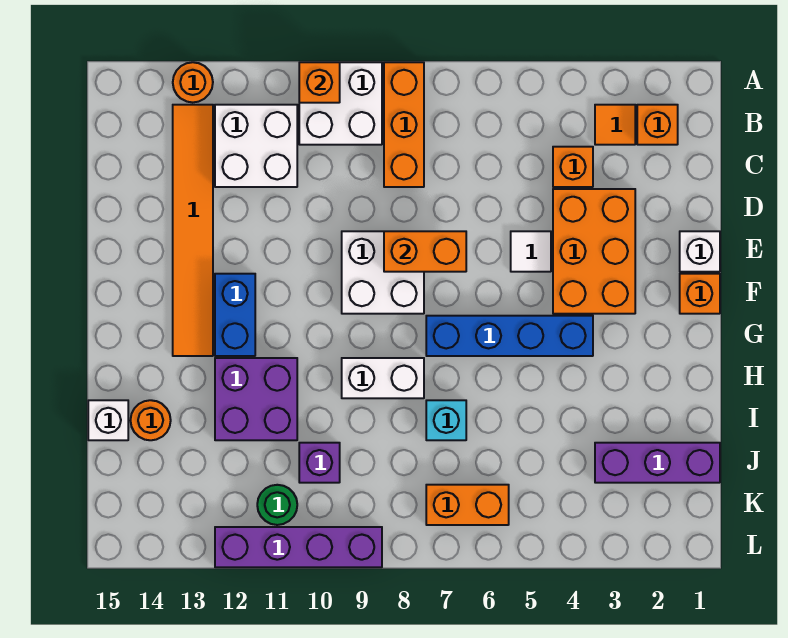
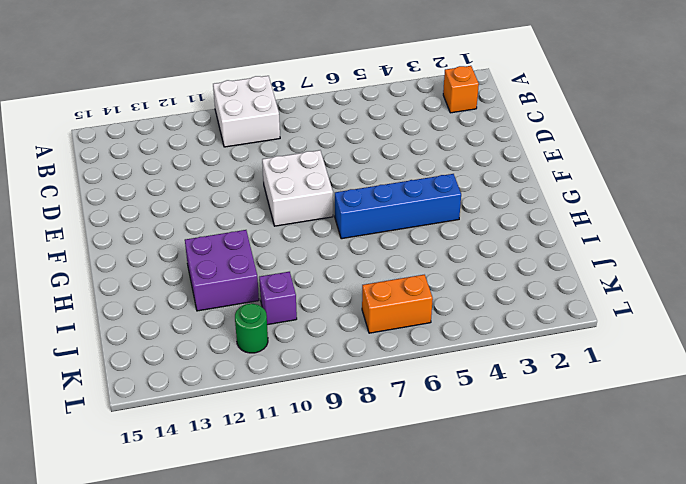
none -> orange 1x3 brick [384,62,424,187]
none -> orange 1x1 round brick [173,62,213,102]
none -> orange 1x1 tile [595,105,635,145]

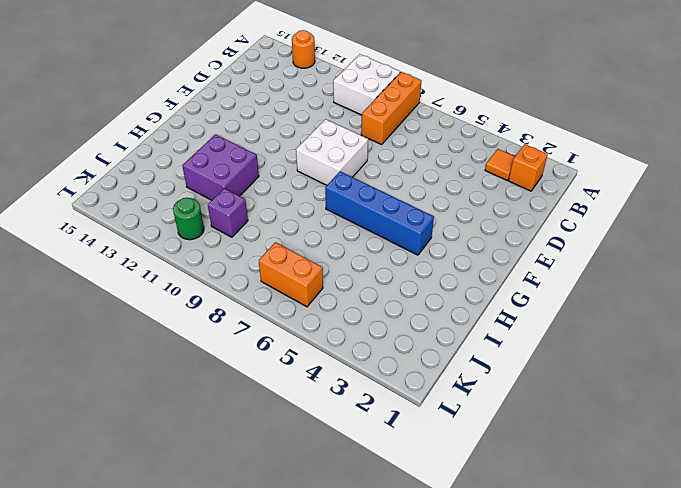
none -> white 2x2 brick [215,105,297,187]
none -> orange 1x6 tile [173,105,213,356]
none -> orange 1x1 brick [553,147,593,187]

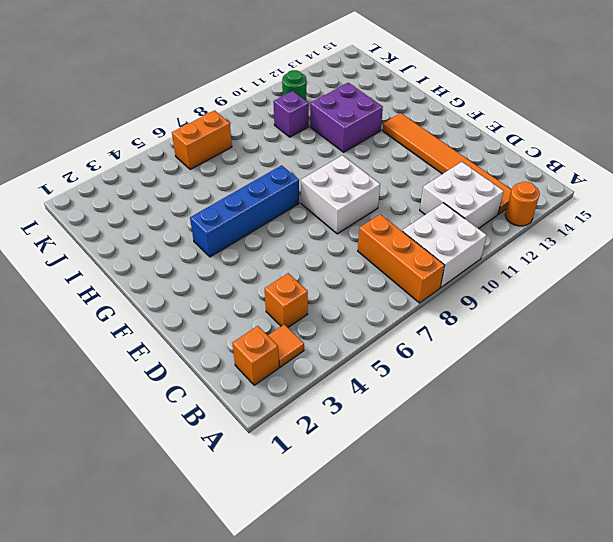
none -> orange 2x3 brick [553,189,635,314]
none -> white 1x1 brick [680,231,720,272]
none -> white 1x1 tile [511,231,551,272]

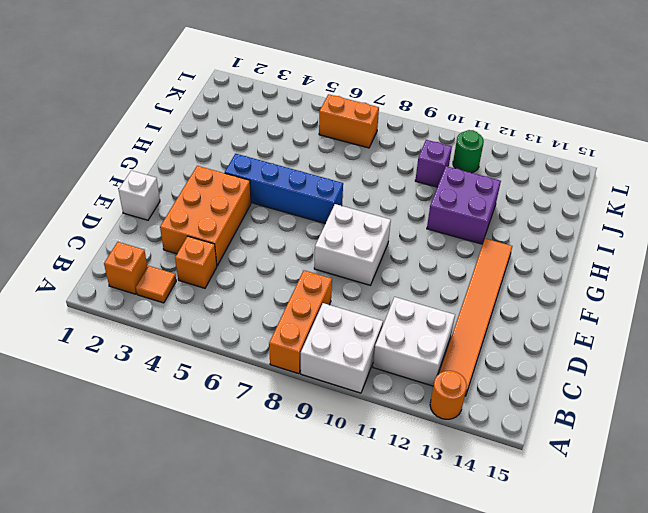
none -> white 1x1 tile [511,231,551,272]
none -> orange 1x1 brick [680,274,720,314]
none -> blue 1x2 brick [215,274,255,356]

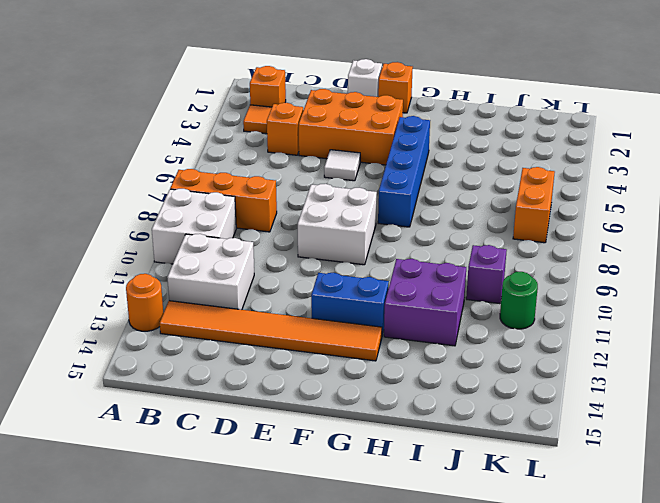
none -> white 1x2 brick [342,358,424,398]
none -> cyan 1x1 brick [426,400,466,440]
none -> orange 1x1 round brick [131,400,171,440]

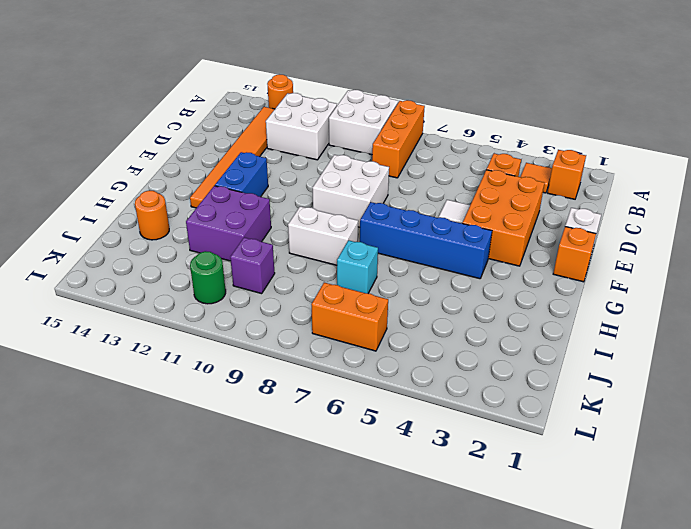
none -> white 1x1 brick [88,400,128,440]
none -> purple 1x3 brick [595,443,720,483]
none -> purple 1x4 brick [215,527,382,567]

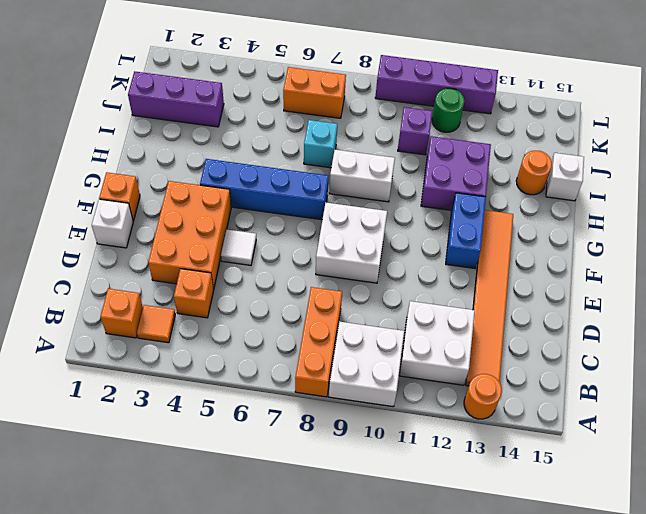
none -> orange 1x1 brick [299,62,340,103]
none -> orange 1x2 brick [384,231,466,272]

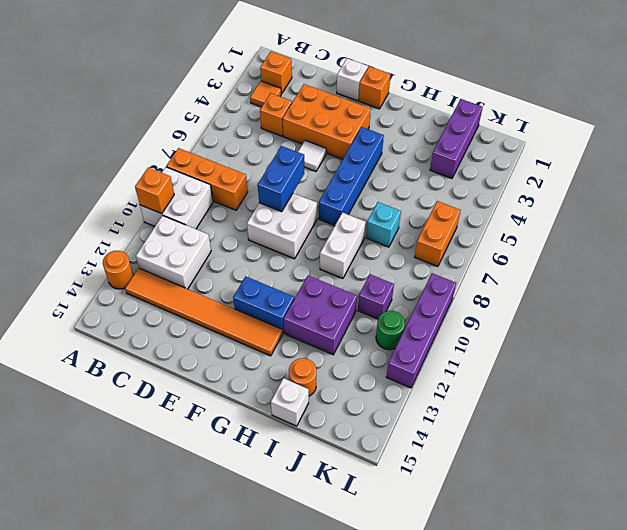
blue 1x2 brick [258,146,304,212] -> orange 1x2 brick [384,231,466,272]

